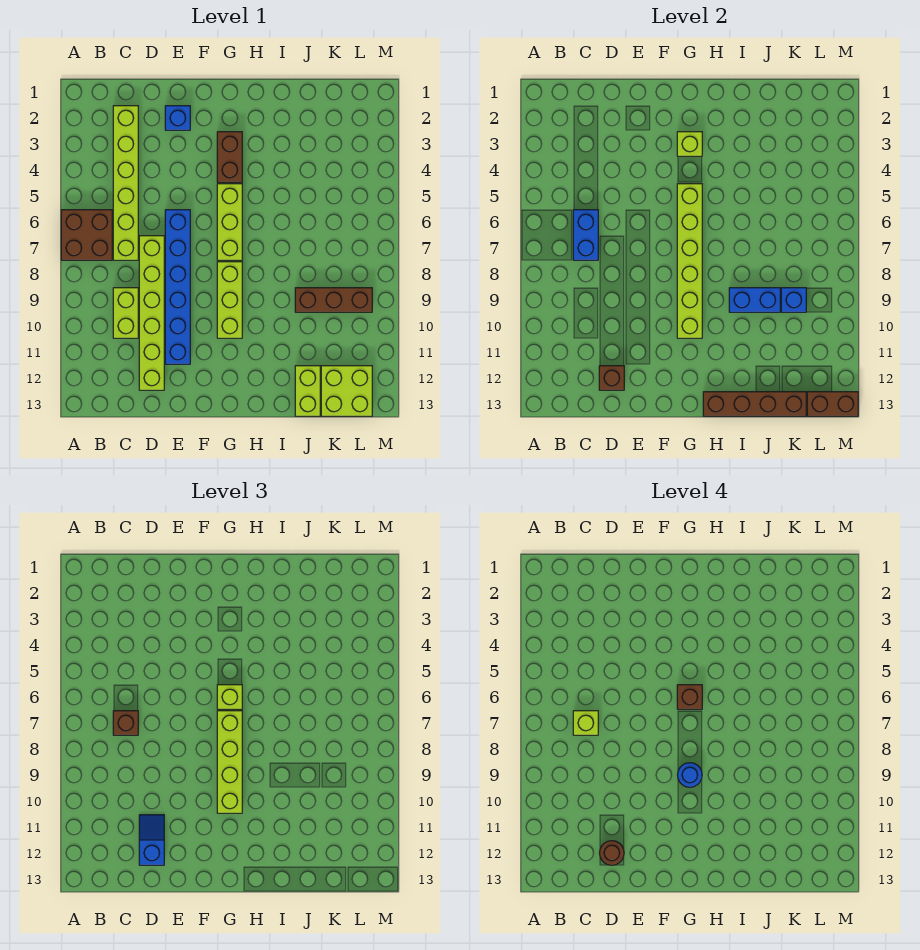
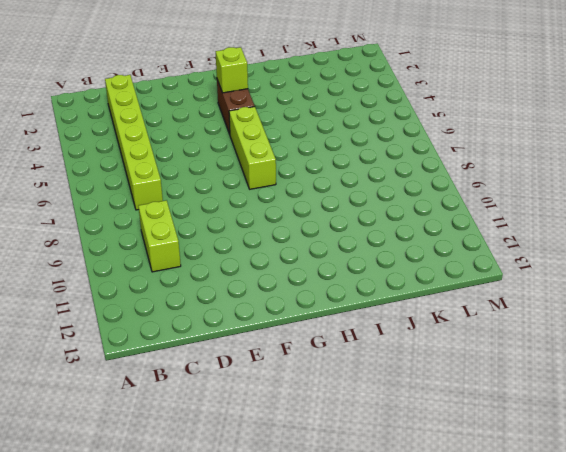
none -> brown 2x2 brick [61,210,112,260]
none -> lime 1x6 brick [139,236,164,390]
none -> blue 1x1 brick [165,106,190,130]

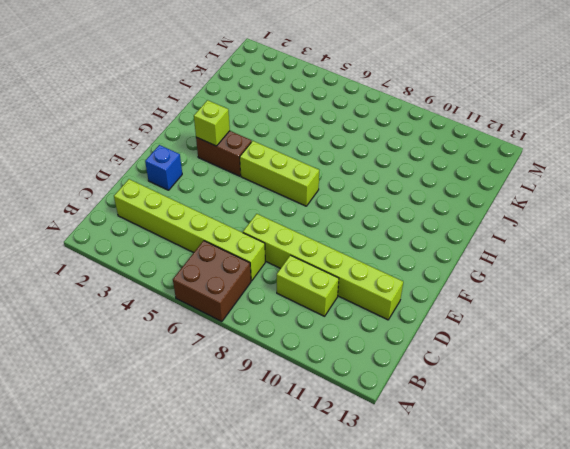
none -> blue 1x6 brick [165,210,190,364]
none -> lime 1x3 brick [217,262,242,338]
none -> brown 1x3 brick [295,288,372,312]

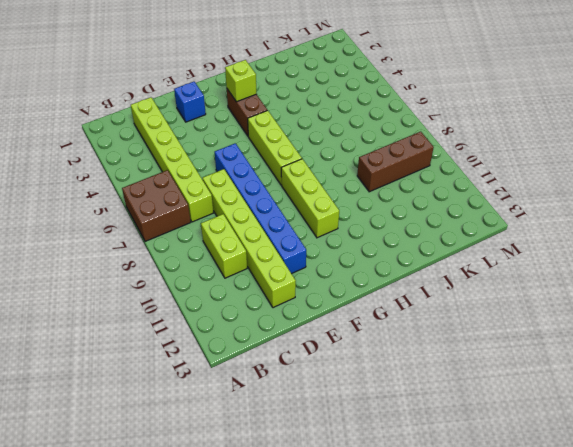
none -> lime 1x2 brick [295,366,320,416]
none -> lime 2x2 brick [321,366,372,416]
none -> blue 1x2 brick [573,210,598,260]

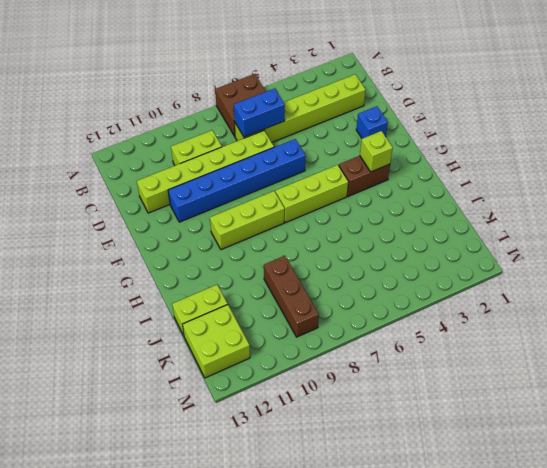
none -> brown 1x1 brick [599,366,624,390]
none -> lime 1x6 brick [677,184,702,338]
none -> brown 1x4 brick [703,392,806,416]

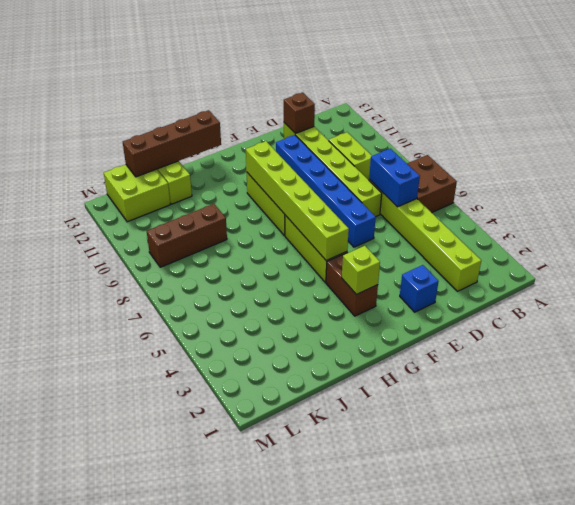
none -> blue 1x2 brick [729,288,780,312]
none -> blue 1x1 brick [781,288,806,312]
none -> brown 1x2 brick [807,392,858,416]

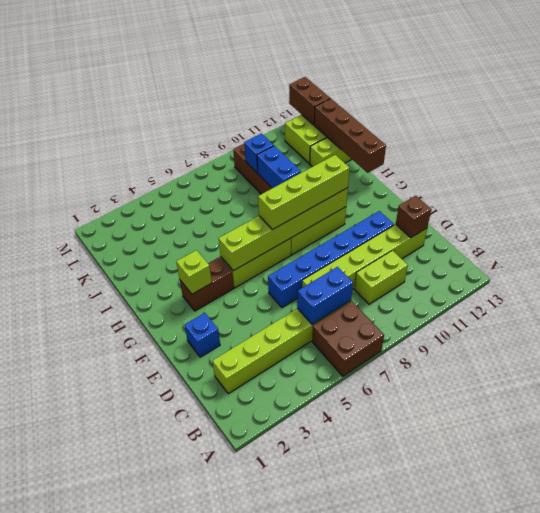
none -> brown 1x1 brick [113,711,138,735]
none -> blue 1x2 slope [139,815,164,865]
none -> lime 1x1 brick [217,685,242,709]

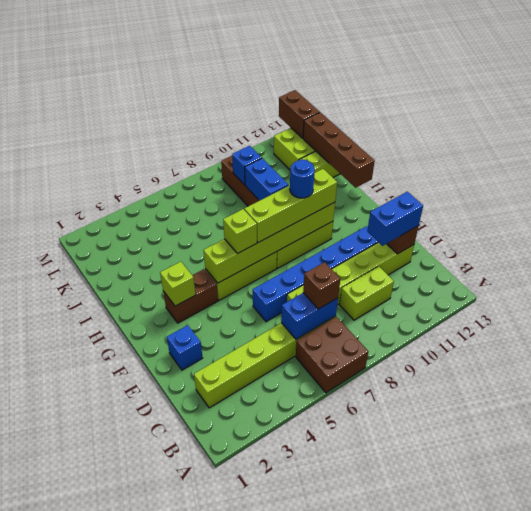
blue 1x2 brick [367,192,423,246] -> blue 1x2 slope [139,815,164,865]
none -> lime 1x1 brick [573,711,598,735]
none -> brown 1x1 round brick [600,841,624,865]
none -> brown 1x1 brick [677,685,702,709]

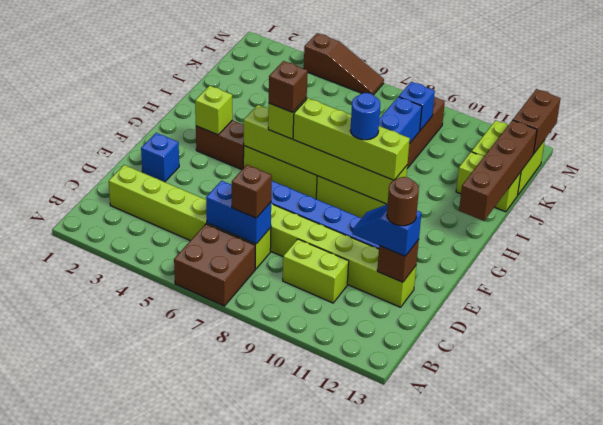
brown 1x3 slope [304,33,384,95] -> none
none -> lime 1x1 brick [573,711,598,735]

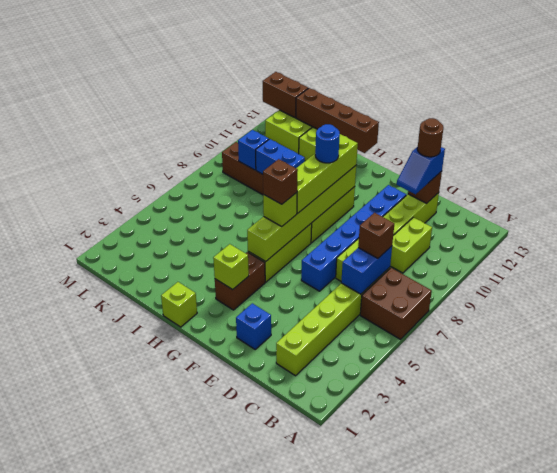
lime 1x1 brick [161,282,197,327] -> lime 1x1 brick moved to [573,711,598,735]

